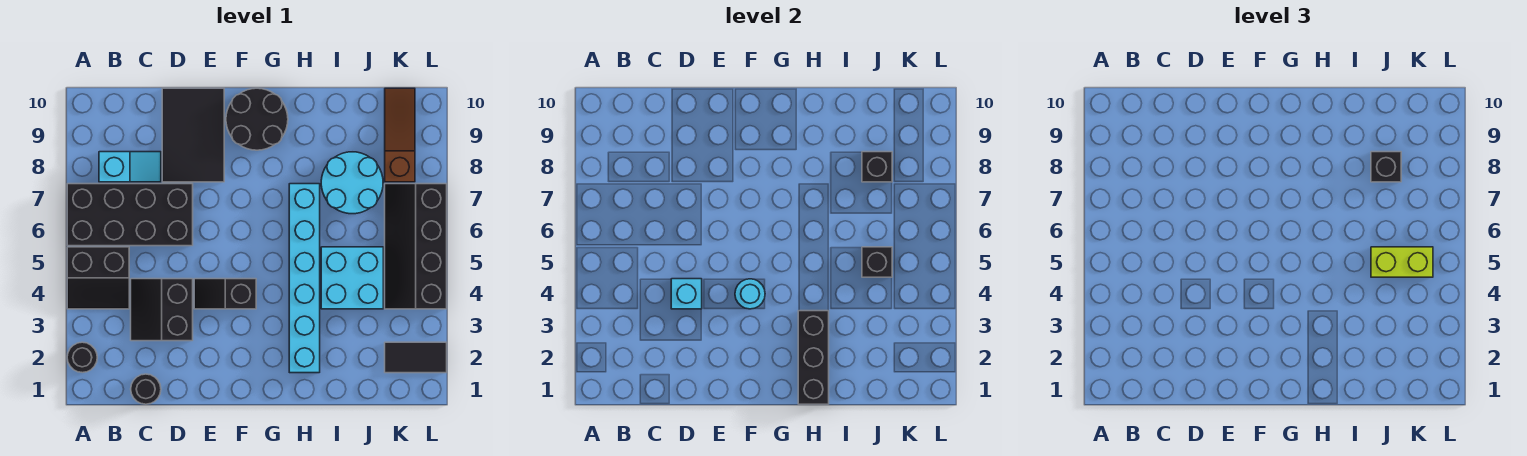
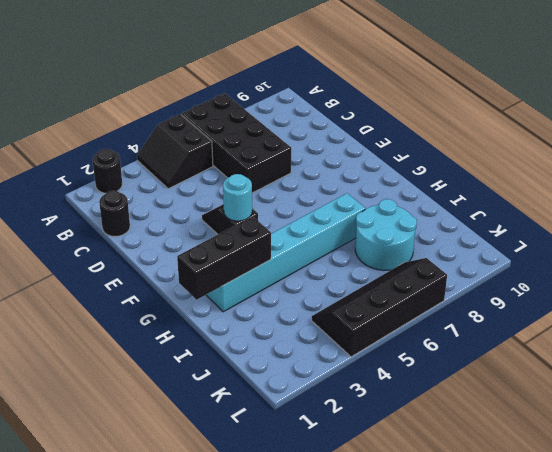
none -> cyan 1x2 slope [99,152,161,182]
none -> black 2x2 slope [131,279,193,341]
none -> black 2x3 tile [162,88,224,182]

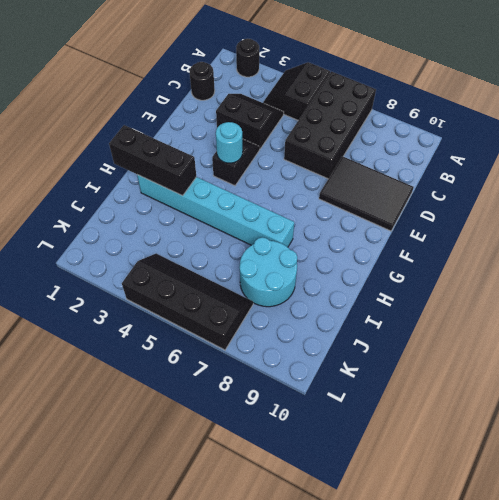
none -> cyan 1x2 slope [99,152,161,182]
none -> black 2x2 round brick [226,88,288,150]
none -> cyan 2x2 brick [321,247,383,309]

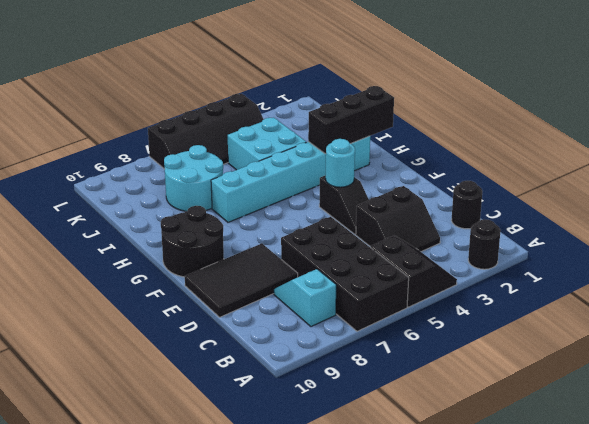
none -> black 1x2 tile [385,342,447,373]
none -> brown 1x3 slope [385,88,415,182]
none -> cyan 1x1 brick [671,279,702,309]

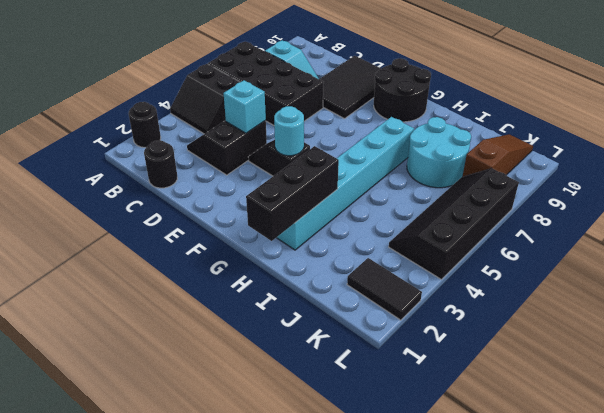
none -> cyan 2x2 brick [321,247,383,309]
none -> black 1x1 brick [862,247,892,277]
none -> black 1x1 brick [862,152,892,182]

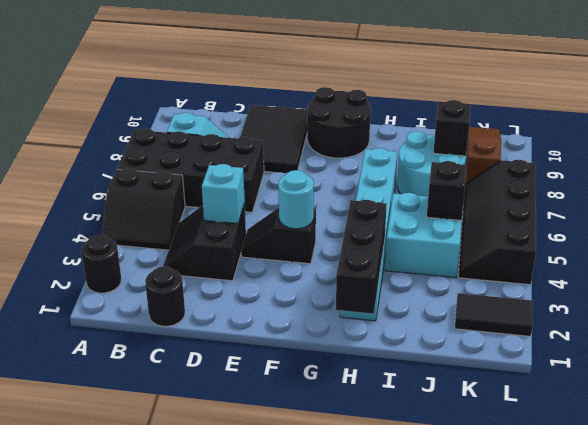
none -> lime 1x2 brick [1371,247,1433,277]
none -> black 1x1 brick [1371,152,1401,182]

